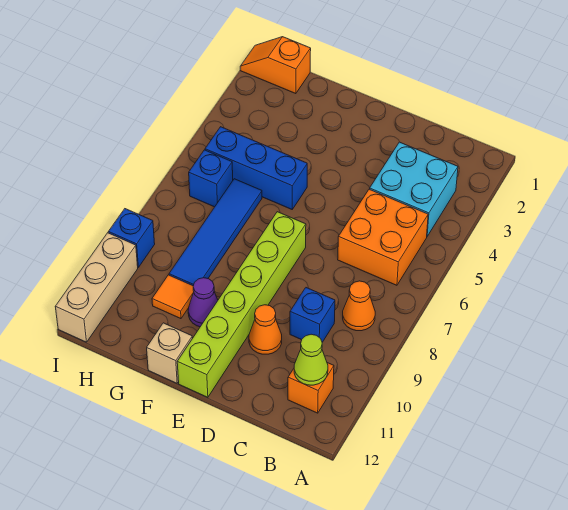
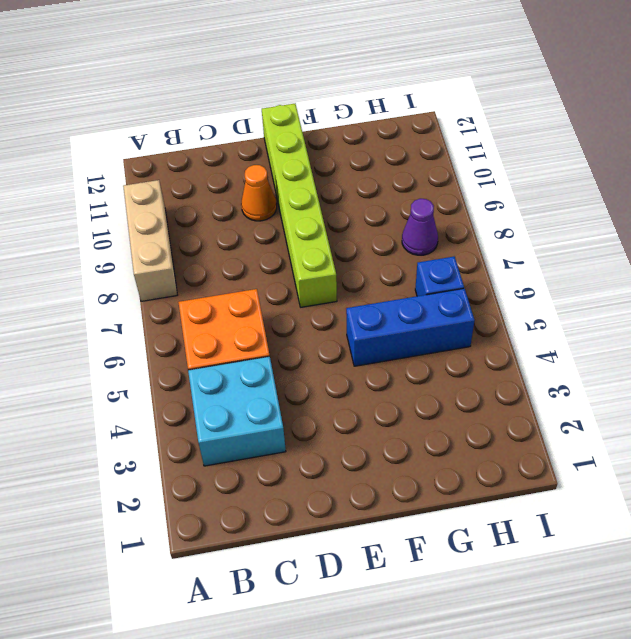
tan 1x3 brick [123,180,177,301] -> tan 1x3 brick moved to [55,233,138,342]
purple 1x1 cone [402,199,438,255] -> purple 1x1 cone moved to [188,278,218,327]
none -> orange 1x1 cone [343,281,375,331]
none -> orange 1x1 brick [288,363,334,413]
none -> blue 1x1 brick [290,288,335,342]

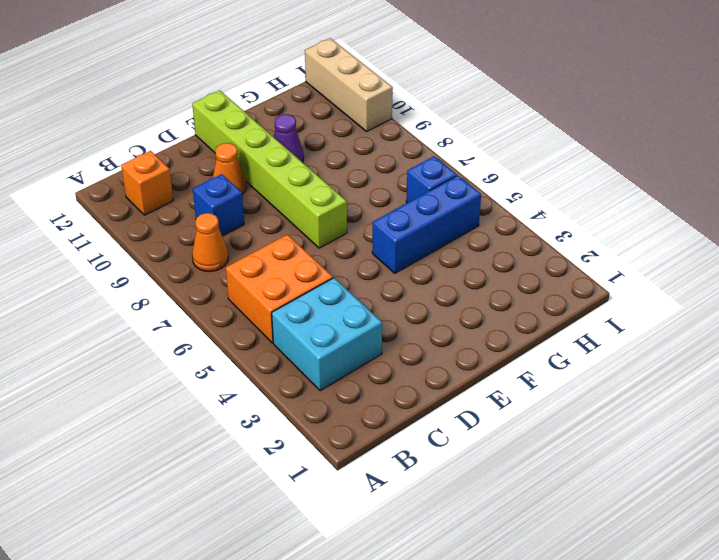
none -> tan 1x1 brick [147,323,193,383]
none -> blue 1x4 tile [169,179,262,286]
none -> orange 1x1 tile [152,275,194,319]

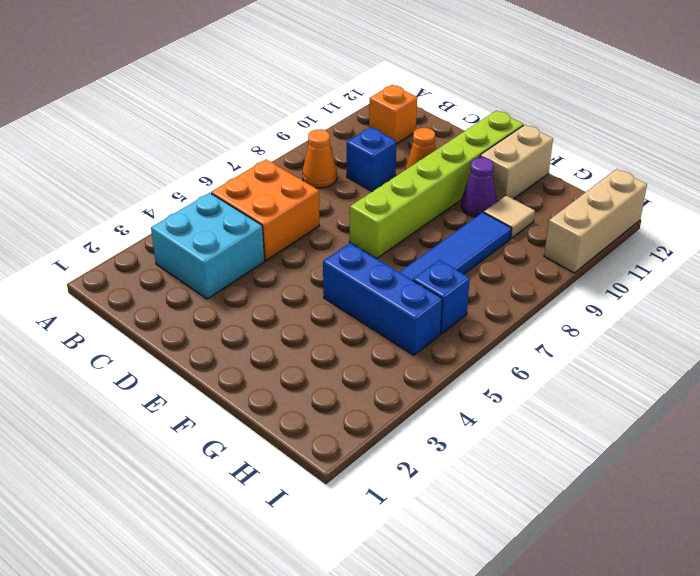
tan 1x2 brick [480,125,553,201] -> tan 1x1 brick [147,323,193,383]
tan 1x1 tile [484,195,535,238] -> orange 1x1 tile [152,275,194,319]
none -> orange 1x2 slope [240,37,311,94]
none -> blue 1x1 brick [108,209,155,267]
none -> lime 1x1 cone [294,334,328,385]

